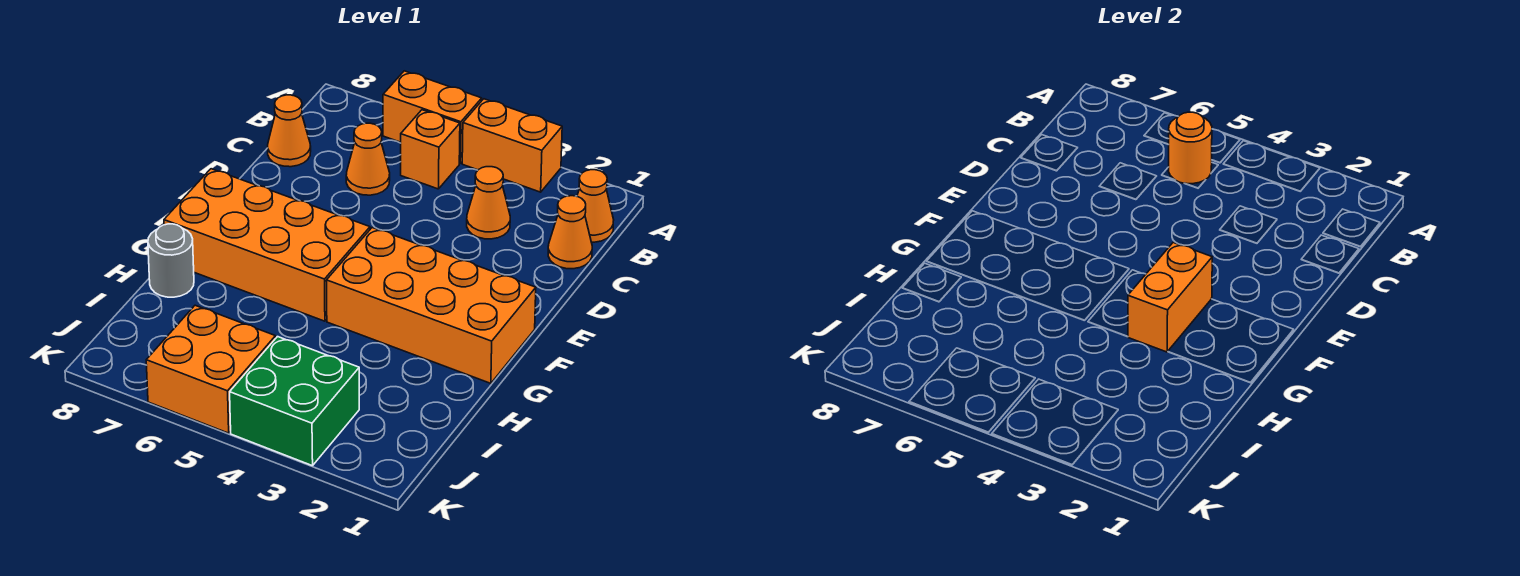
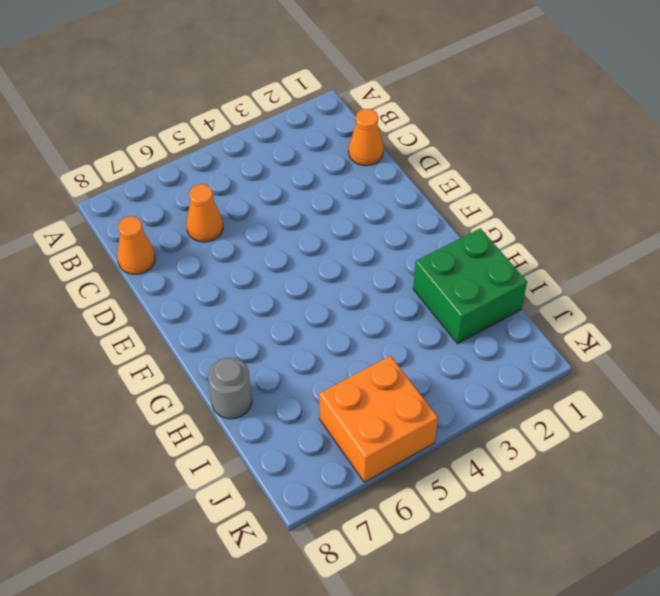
green 2x2 brick [413,228,527,344] -> green 2x2 brick moved to [230,337,359,466]
none -> orange 1x2 brick [462,99,562,192]
none -> orange 1x2 brick [383,71,482,163]
none -> orange 1x1 cone [577,170,614,242]

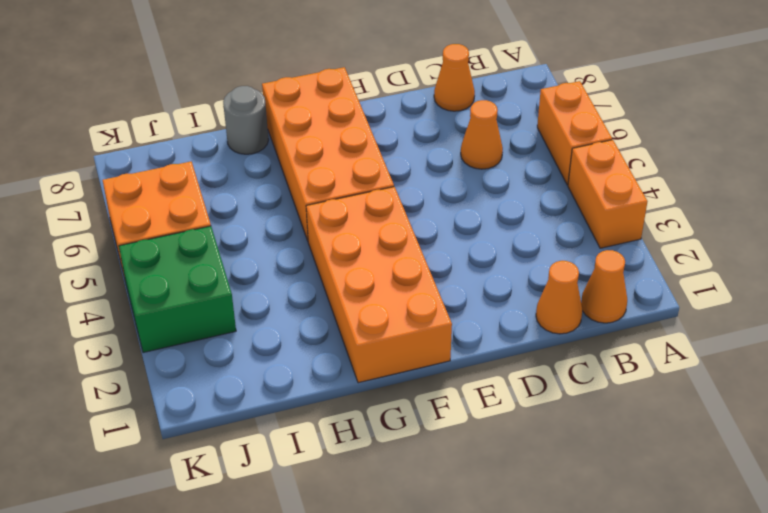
none -> orange 1x1 brick [401,110,460,189]
none -> orange 1x1 cone [467,167,510,239]
none -> orange 1x1 round brick [1168,112,1212,184]

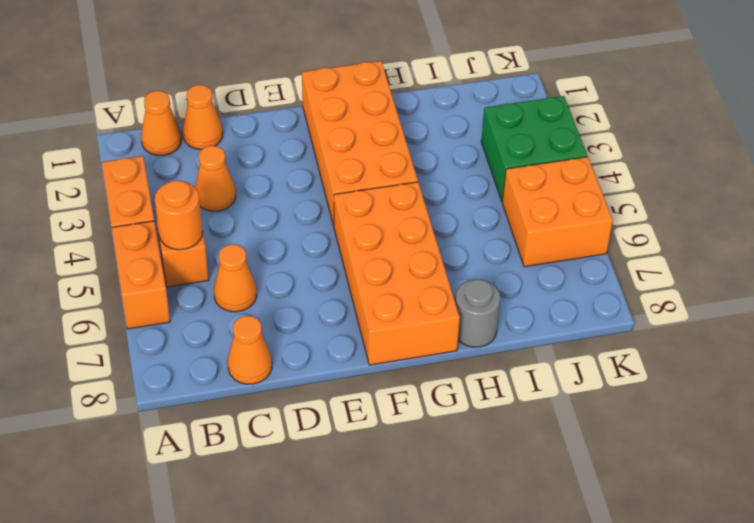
none -> orange 1x2 brick [1128,243,1212,352]

